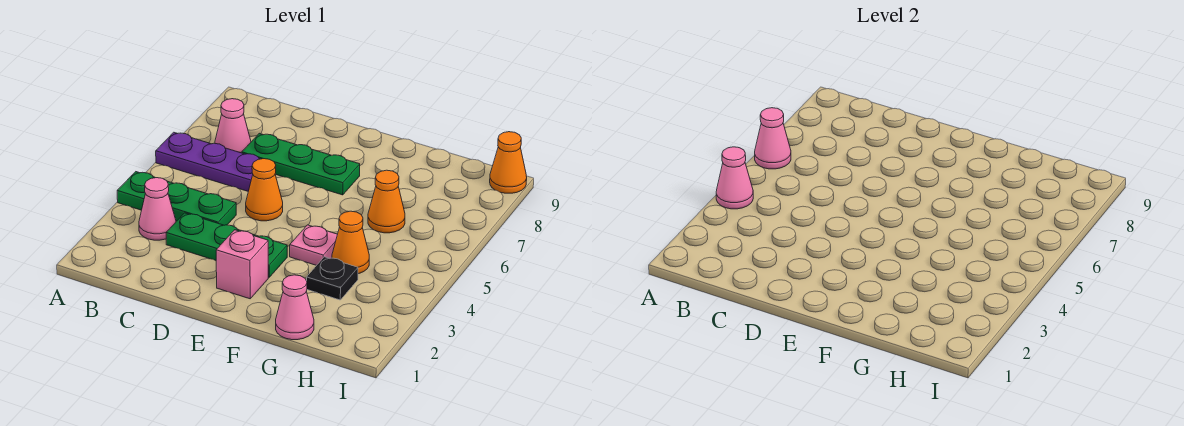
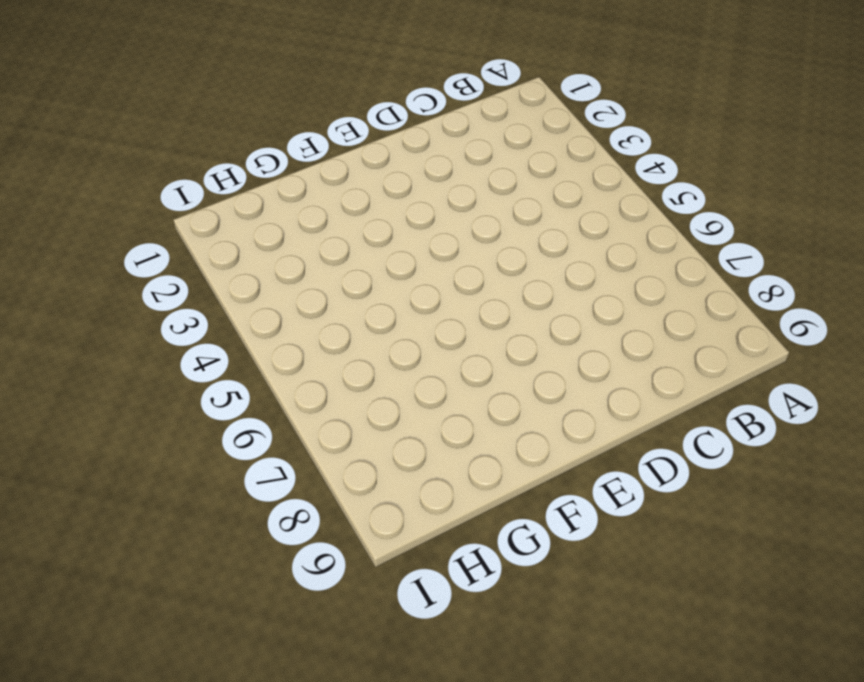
none -> green 1x3 plate [117,172,236,225]
none -> purple 1x3 plate [156,132,259,191]
none -> pink 1x1 cone [139,178,176,240]

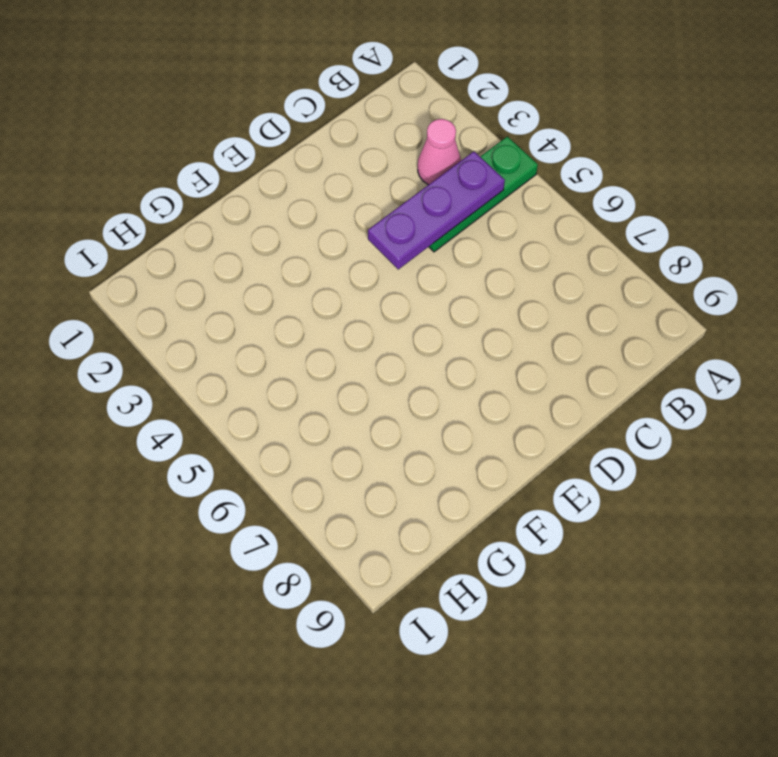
purple 1x3 plate [368,152,505,269] -> purple 1x3 plate moved to [156,132,259,191]
none -> pink 1x1 cone [215,99,251,153]
none -> green 1x3 plate [166,213,287,277]
none -> green 1x3 plate [242,133,360,195]

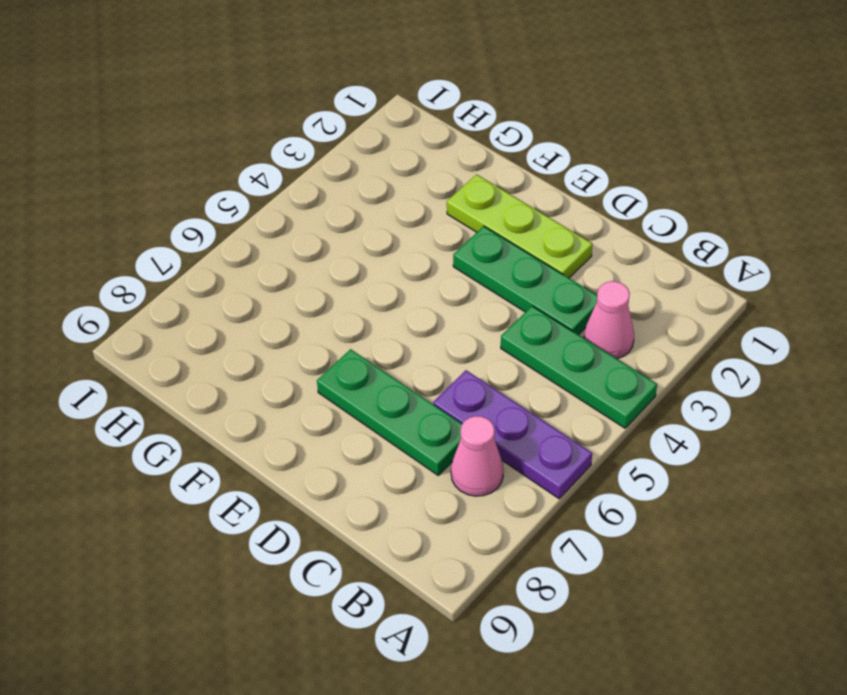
lime 1x3 plate [447,174,593,278] -> pink 1x1 brick [216,230,268,299]
none -> orange 1x1 cone [246,159,283,221]
none -> pink 1x1 plate [290,225,338,265]
none -> pink 1x1 cone [276,275,314,340]

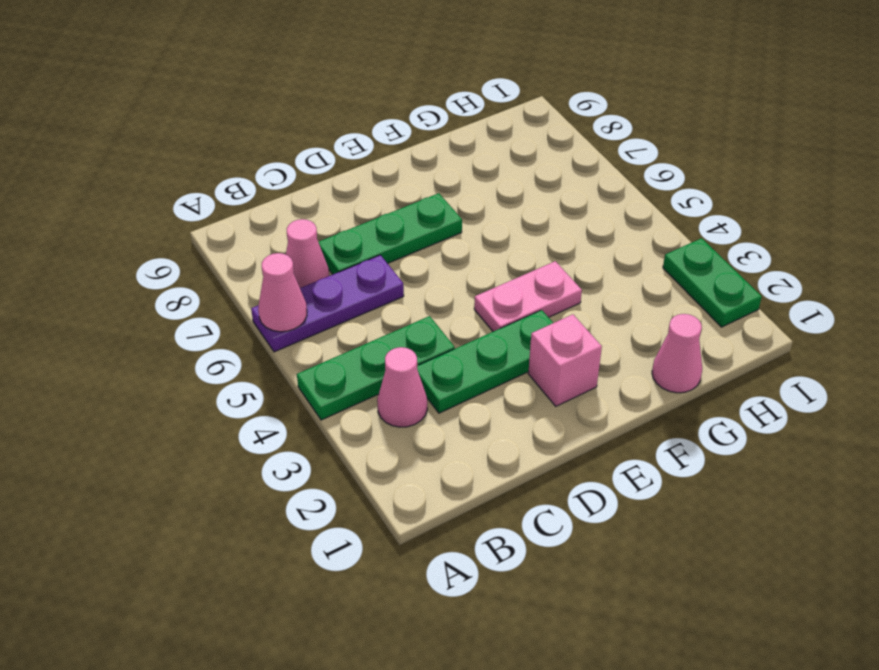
pink 1x2 plate [474,261,582,332] -> pink 1x1 plate [290,225,338,265]
green 1x2 plate [663,238,762,327] -> none
none -> orange 1x1 cone [246,159,283,221]
none -> black 1x1 plate [307,257,358,300]
none -> orange 1x1 cone [332,211,369,274]

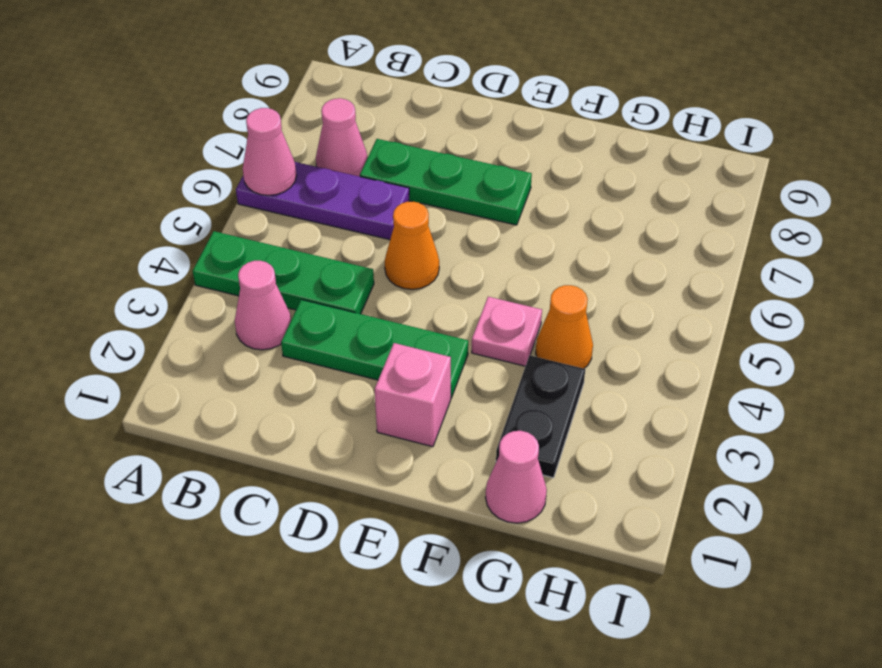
black 1x2 plate [496,355,585,478] -> black 1x1 plate [307,257,358,300]
none -> orange 1x1 cone [368,170,405,233]
none -> orange 1x1 cone [490,132,527,193]
none -> pink 1x1 cone [716,147,753,209]

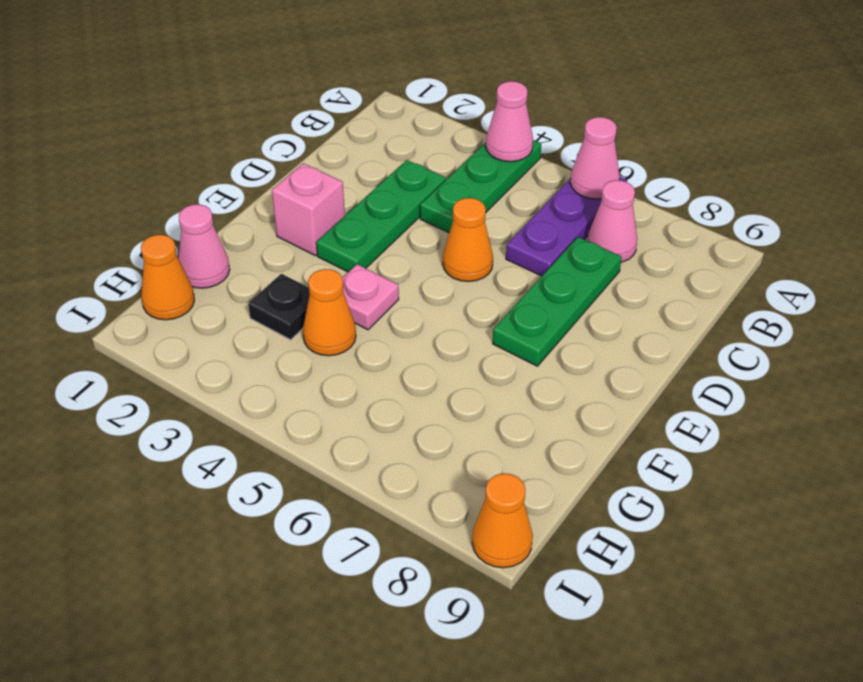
orange 1x1 cone [141,235,194,320] -> orange 1x1 cone moved to [368,170,405,233]
none -> pink 1x1 cone [139,178,176,240]

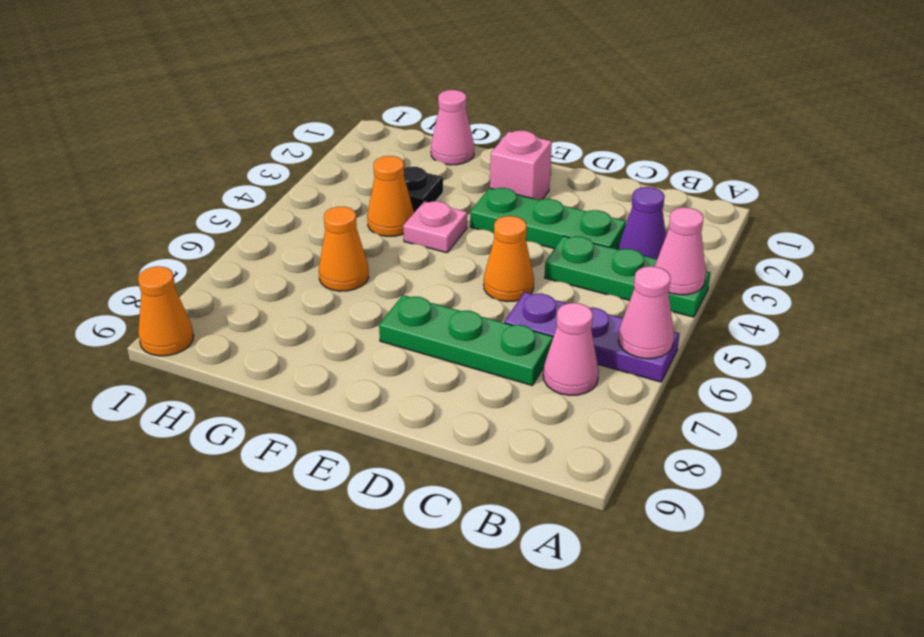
purple 1x1 cone [618,187,666,259] -> pink 1x1 cone [139,178,176,240]

